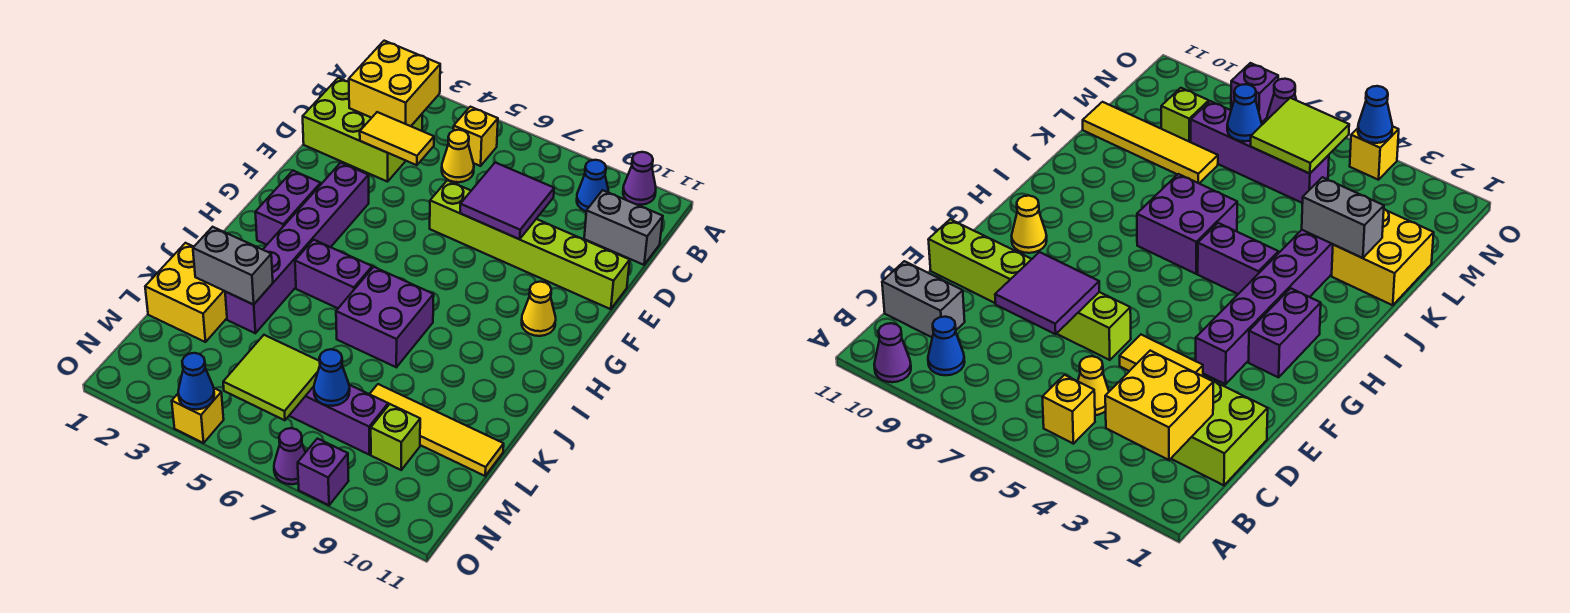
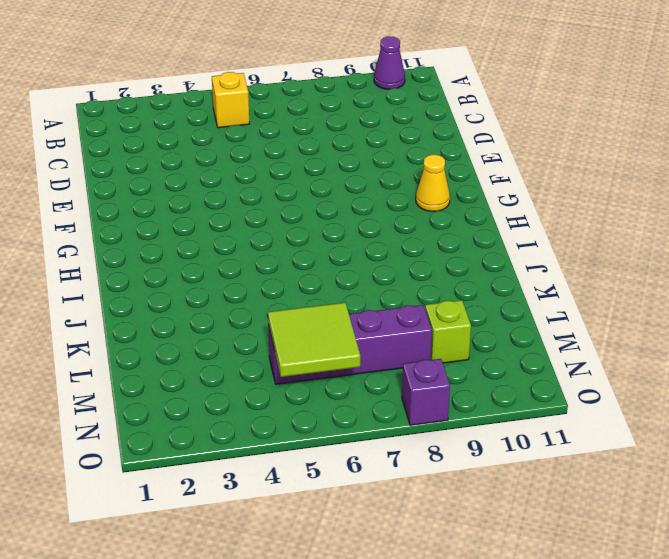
none -> blue 1x1 cone [577,160,609,211]
none -> lime 2x3 brick [303,78,422,182]
none -> yellow 1x1 cone [442,130,474,182]

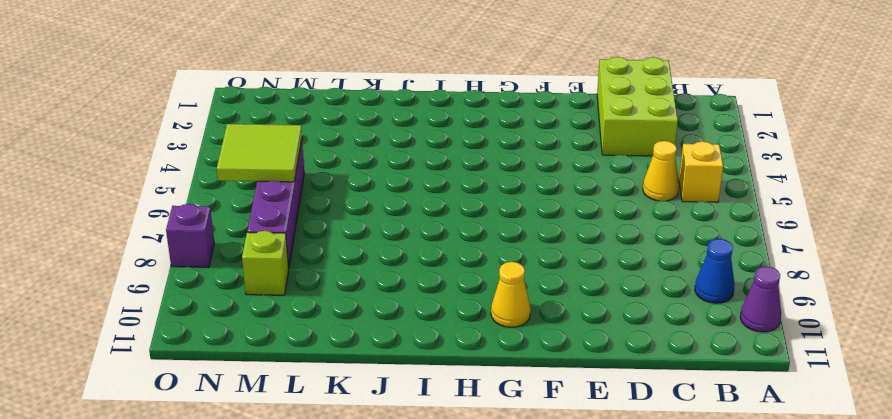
none -> grey 1x2 brick [584,190,663,265]
none -> lime 1x6 brick [430,180,630,309]
none -> purple 1x6 brick [225,163,369,333]

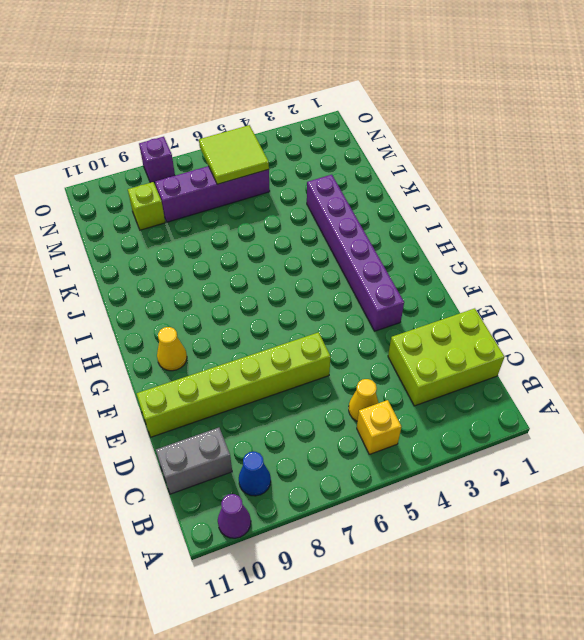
none -> purple 1x2 brick [255,171,321,245]
none -> purple 1x2 brick [295,240,372,308]
none -> purple 2x2 brick [336,267,434,367]

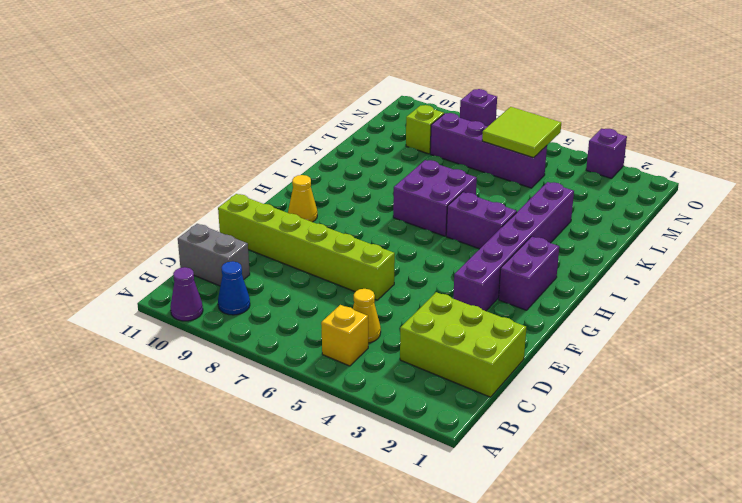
purple 1x1 brick [586,129,627,179] -> none
none -> yellow 2x2 brick [145,243,227,342]
none -> yellow 1x4 tile [370,384,504,476]
none -> yellow 1x1 brick [172,388,224,443]

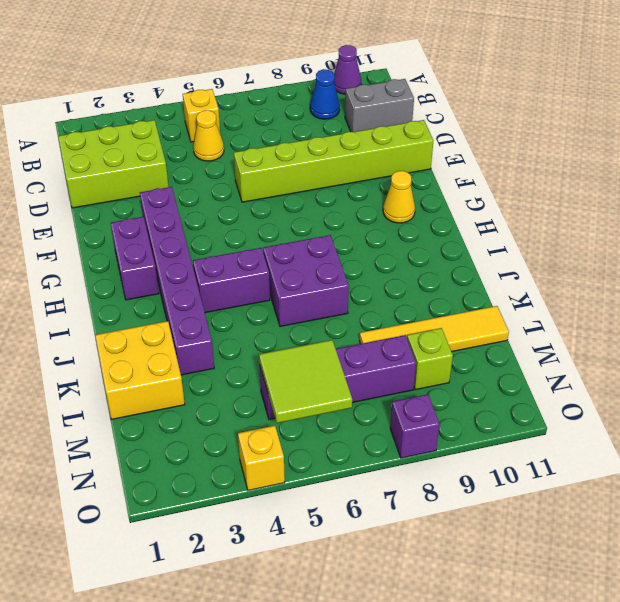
none -> purple 1x1 cone [274,428,306,484]
none -> yellow 2x2 brick [349,41,440,126]
none -> yellow 1x2 tile [360,112,434,165]

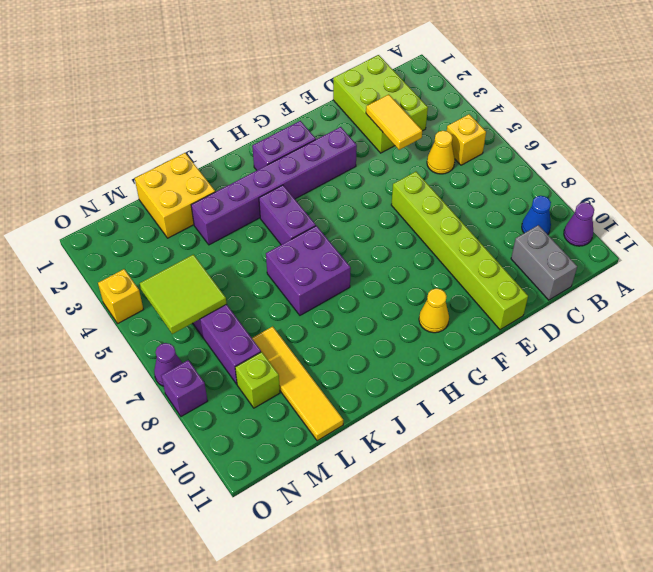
none -> yellow 2x2 brick [349,41,440,126]
none -> purple 2x2 tile [460,163,554,239]
none -> grey 1x2 brick [193,227,273,305]

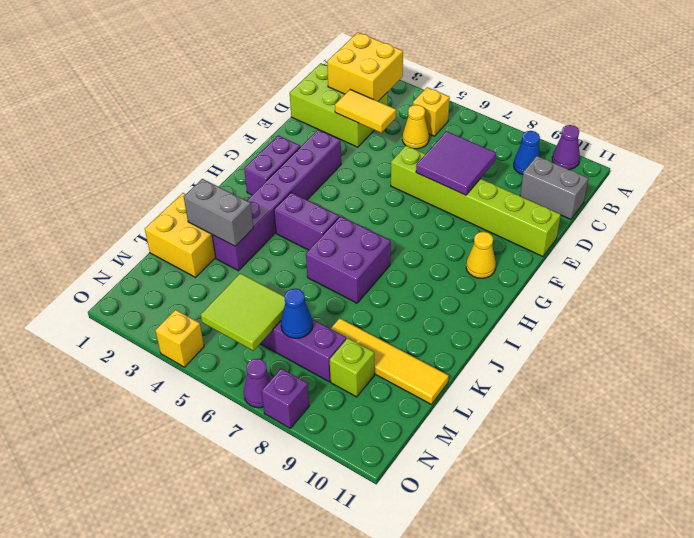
none -> blue 1x1 cone [178,353,214,410]

